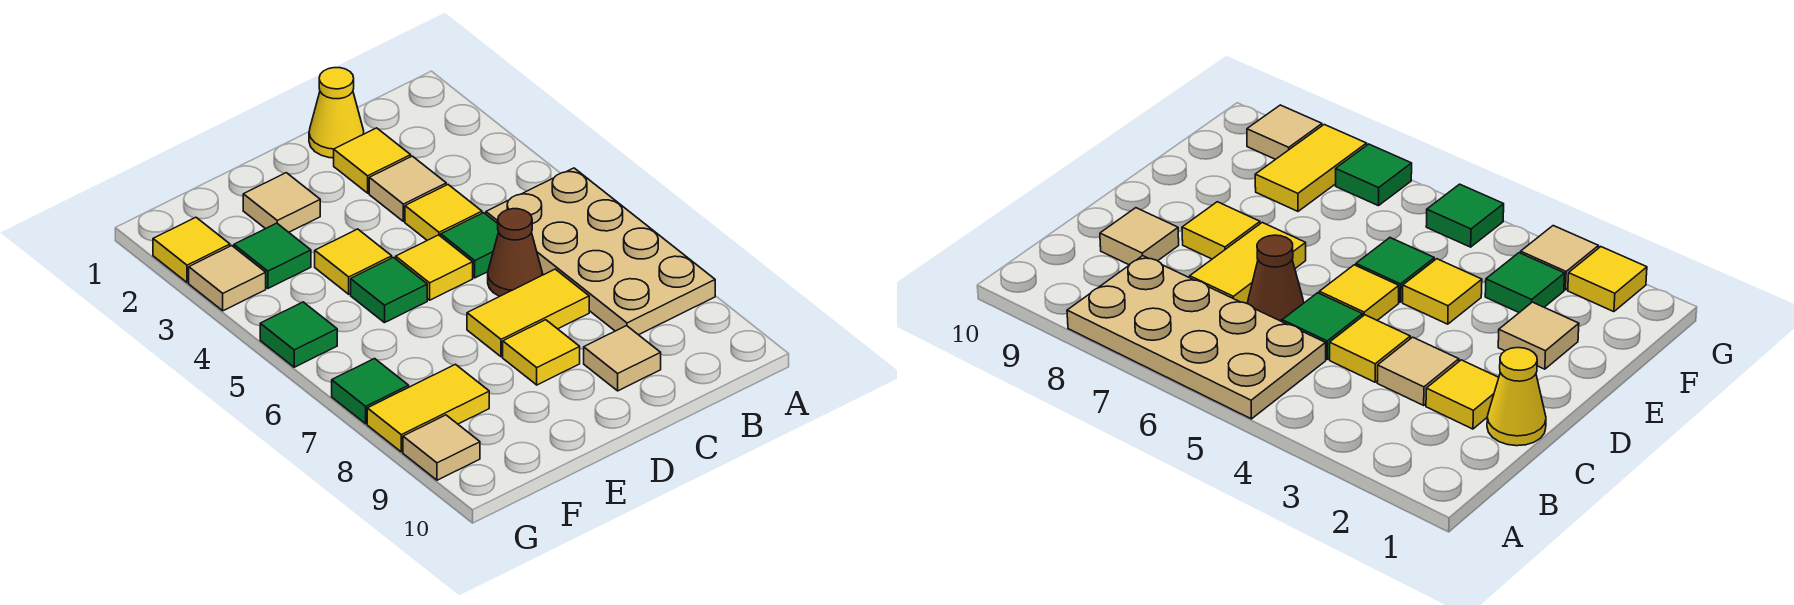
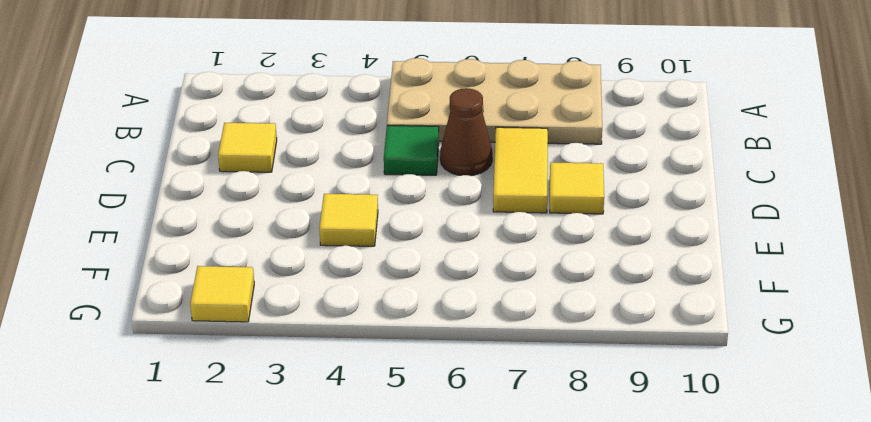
none -> yellow 1x1 cone [309,68,364,158]
none -> tan 1x1 tile [369,156,446,221]
none -> yellow 1x1 tile [405,185,482,240]

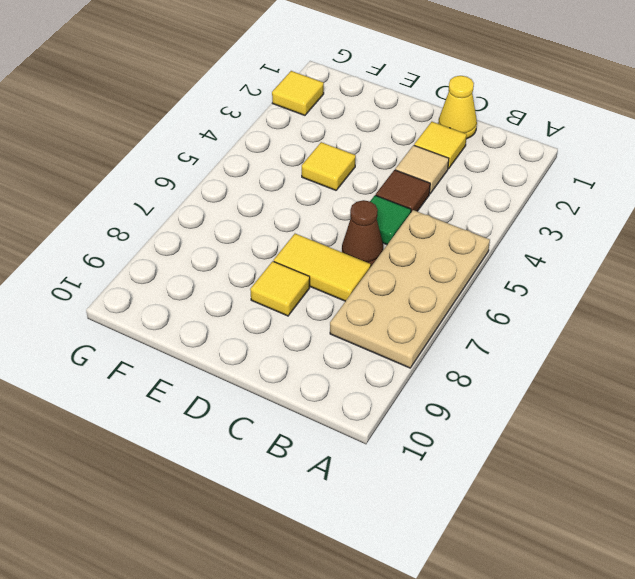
brown 1x1 tile [376,170,430,212] -> yellow 1x1 tile [405,185,482,240]
none -> tan 1x1 tile [584,326,661,391]
none -> yellow 1x1 tile [396,235,473,300]
none -> tan 1x1 tile [243,173,320,232]

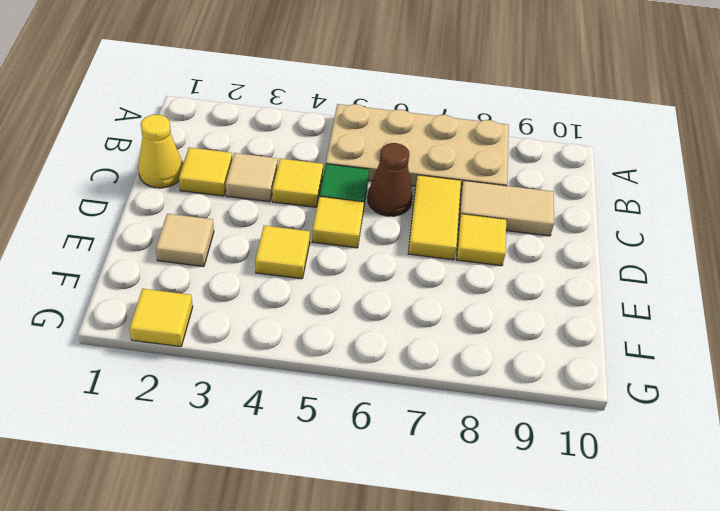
tan 1x2 tile [459,181,554,236] -> tan 1x1 tile [584,326,661,391]
none -> green 1x1 tile [351,257,427,323]
none -> green 1x1 tile [234,223,311,288]
none -> yellow 1x2 tile [367,364,489,452]

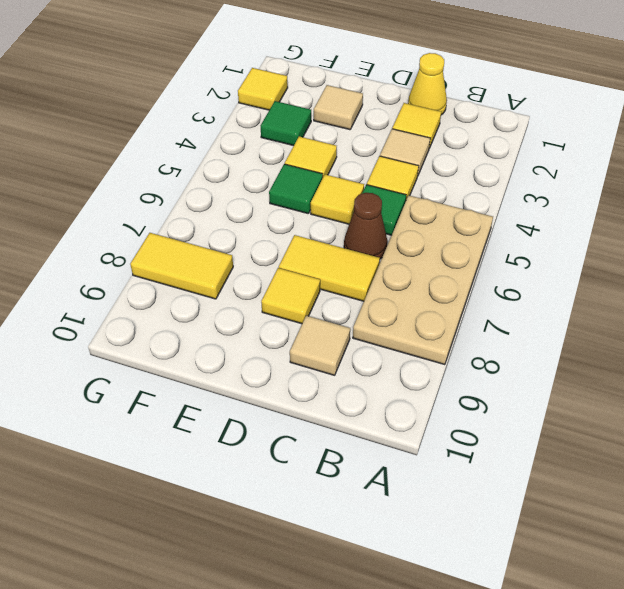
none -> tan 1x1 tile [189,246,266,311]
none -> green 1x1 tile [260,302,337,367]
none -> green 1x1 tile [332,359,409,424]

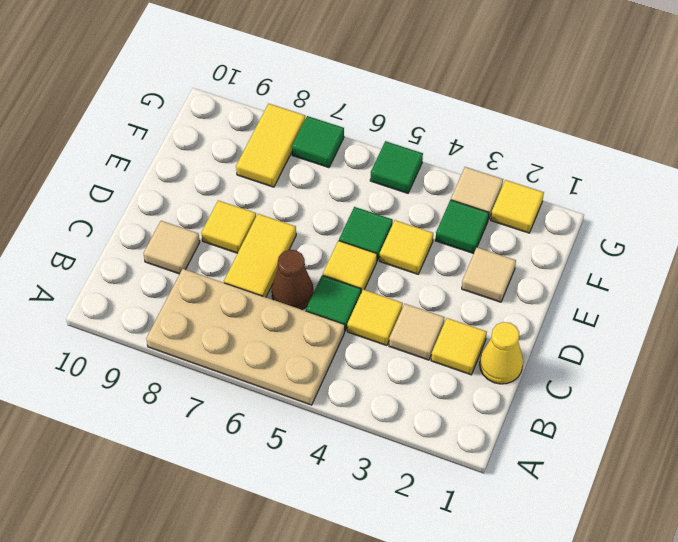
none -> tan 1x1 tile [403,415,480,480]

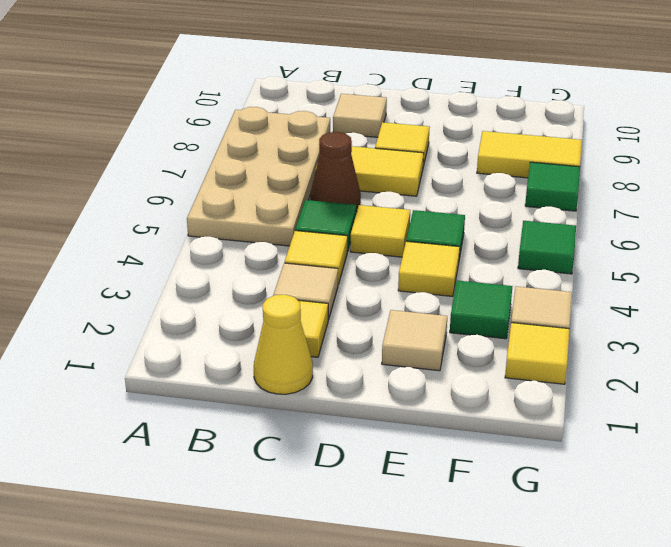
none -> tan 1x1 tile [403,415,480,480]

